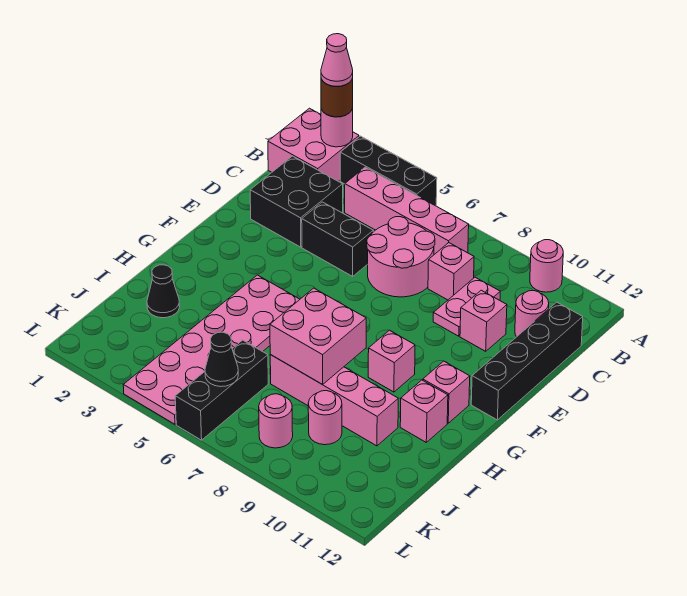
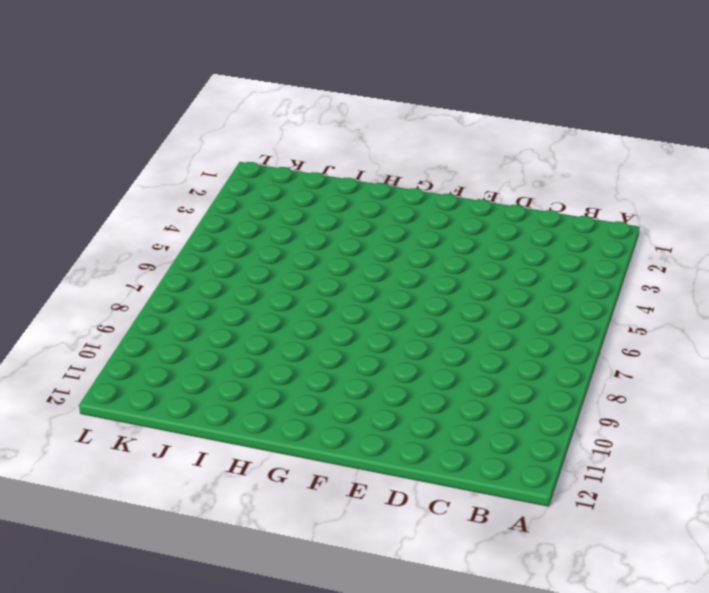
none -> pink 2x2 brick [268,108,359,181]
none -> black 1x3 brick [340,136,437,206]
none -> pink 1x1 round brick [530,240,563,292]

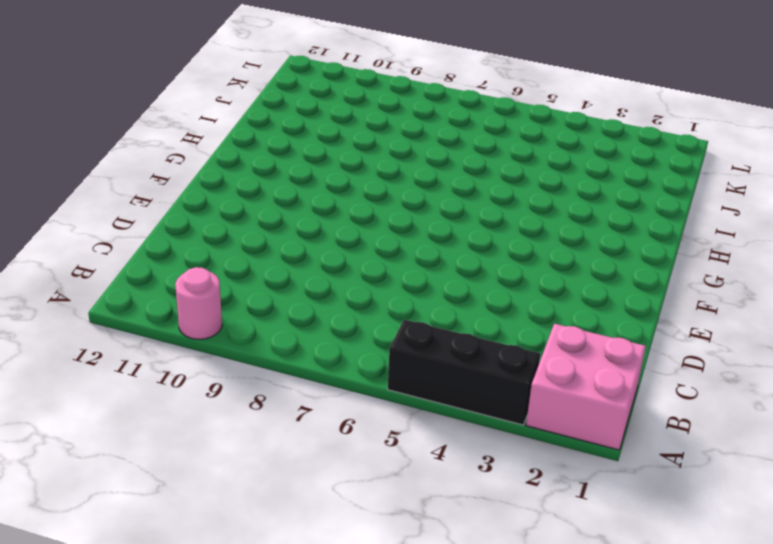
none -> pink 1x4 brick [345,167,469,254]
none -> black 2x2 brick [250,156,343,247]
none -> pink 2x2 round brick [367,217,435,297]

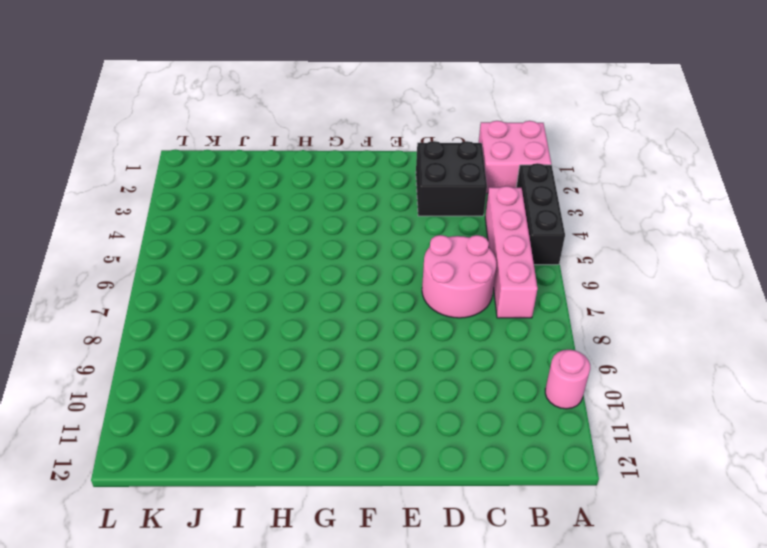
none -> pink 1x1 brick [428,243,474,300]
none -> pink 1x2 plate [433,277,500,336]
none -> pink 1x1 round brick [515,291,549,337]

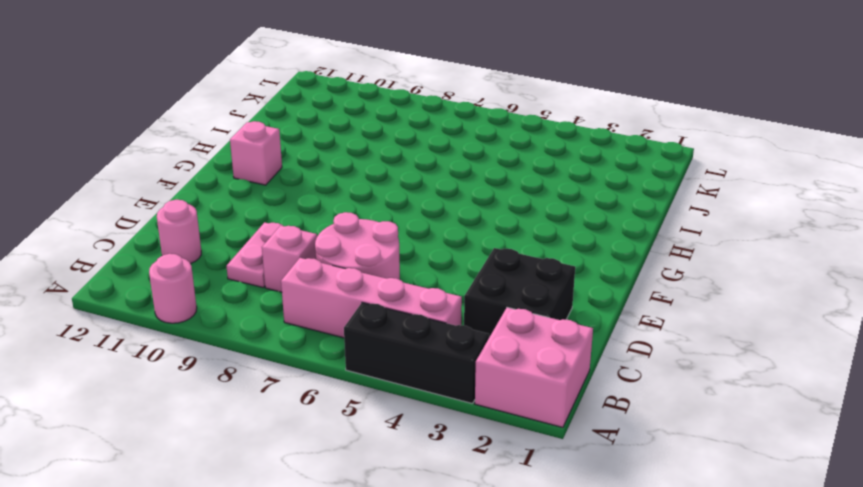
none -> black 1x4 brick [471,302,583,420]
none -> black 1x2 brick [302,202,373,276]
none -> pink 1x1 brick [460,290,507,351]

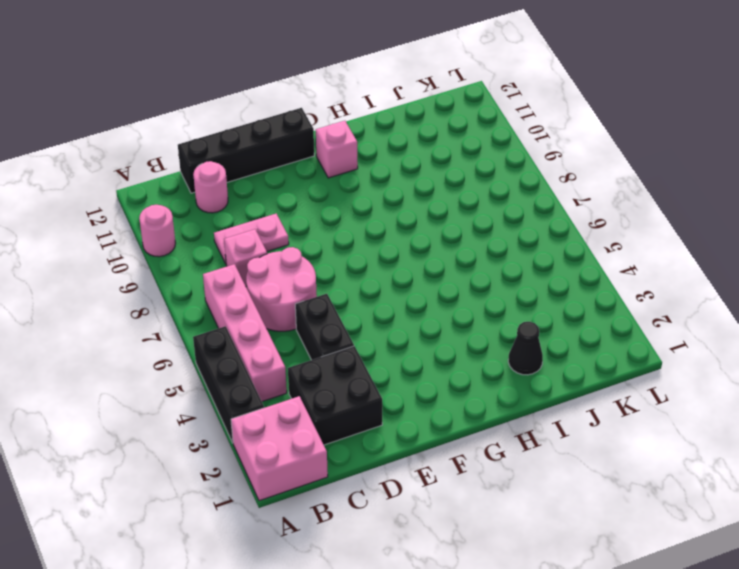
none -> pink 1x1 brick [460,290,507,351]
none -> pink 2x6 plate [123,275,300,424]
none -> pink 1x1 brick [368,330,415,392]

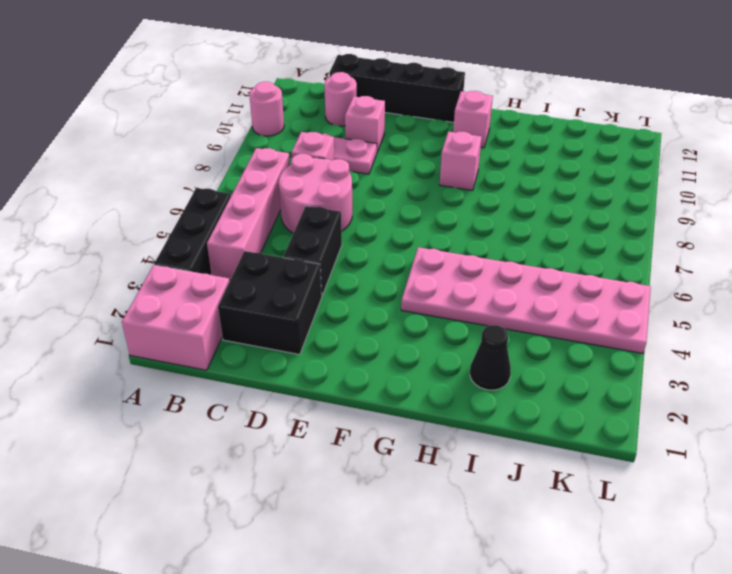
none -> pink 1x1 brick [400,380,448,442]
none -> pink 1x4 brick [270,355,398,446]
none -> black 1x3 brick [175,340,268,440]

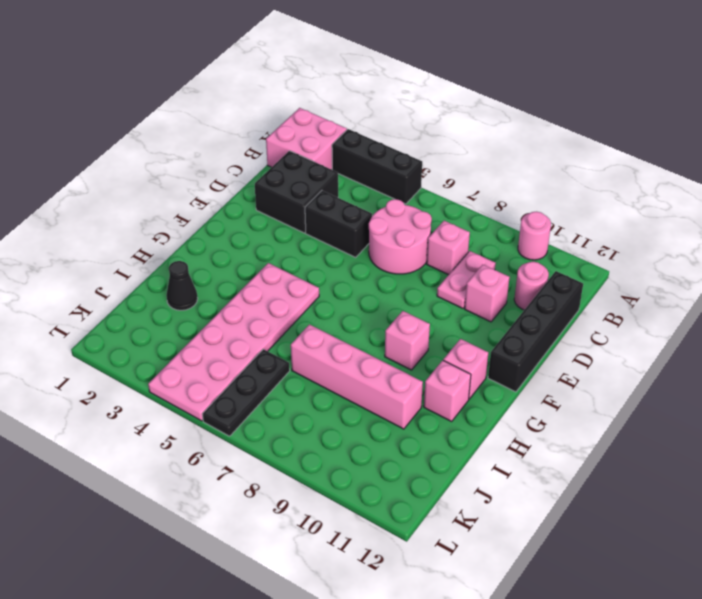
black 1x3 plate [202,349,290,436] -> black 1x3 brick [175,340,268,440]
none -> pink 1x4 brick [345,167,469,254]
none -> pink 1x1 round brick [308,391,342,445]
none -> pink 1x1 round brick [259,394,293,448]

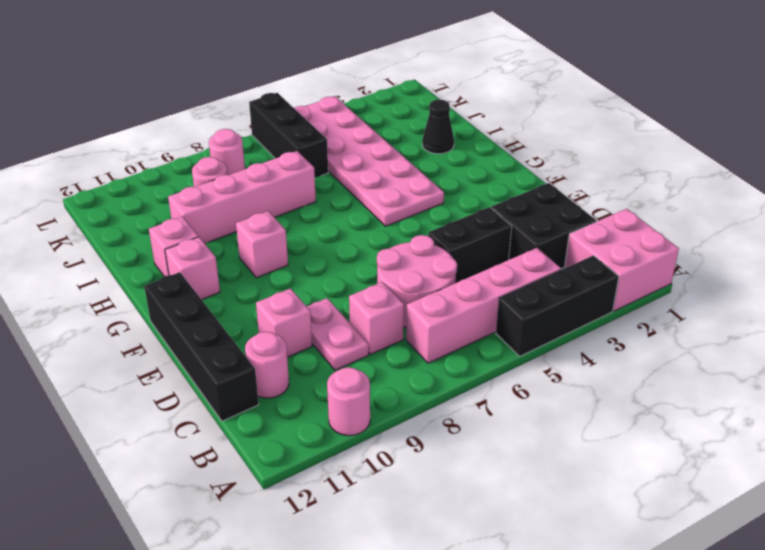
none -> pink 1x1 round brick [321,108,353,147]
none -> pink 2x2 brick [270,288,366,385]
none -> black 1x1 cone [205,332,238,387]

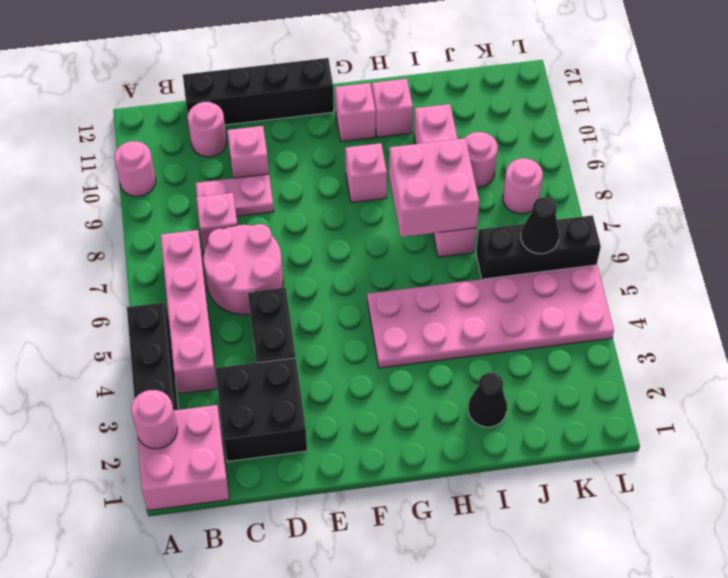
none -> brown 1x1 round brick [321,78,353,117]
none -> pink 1x1 cone [321,34,353,86]

